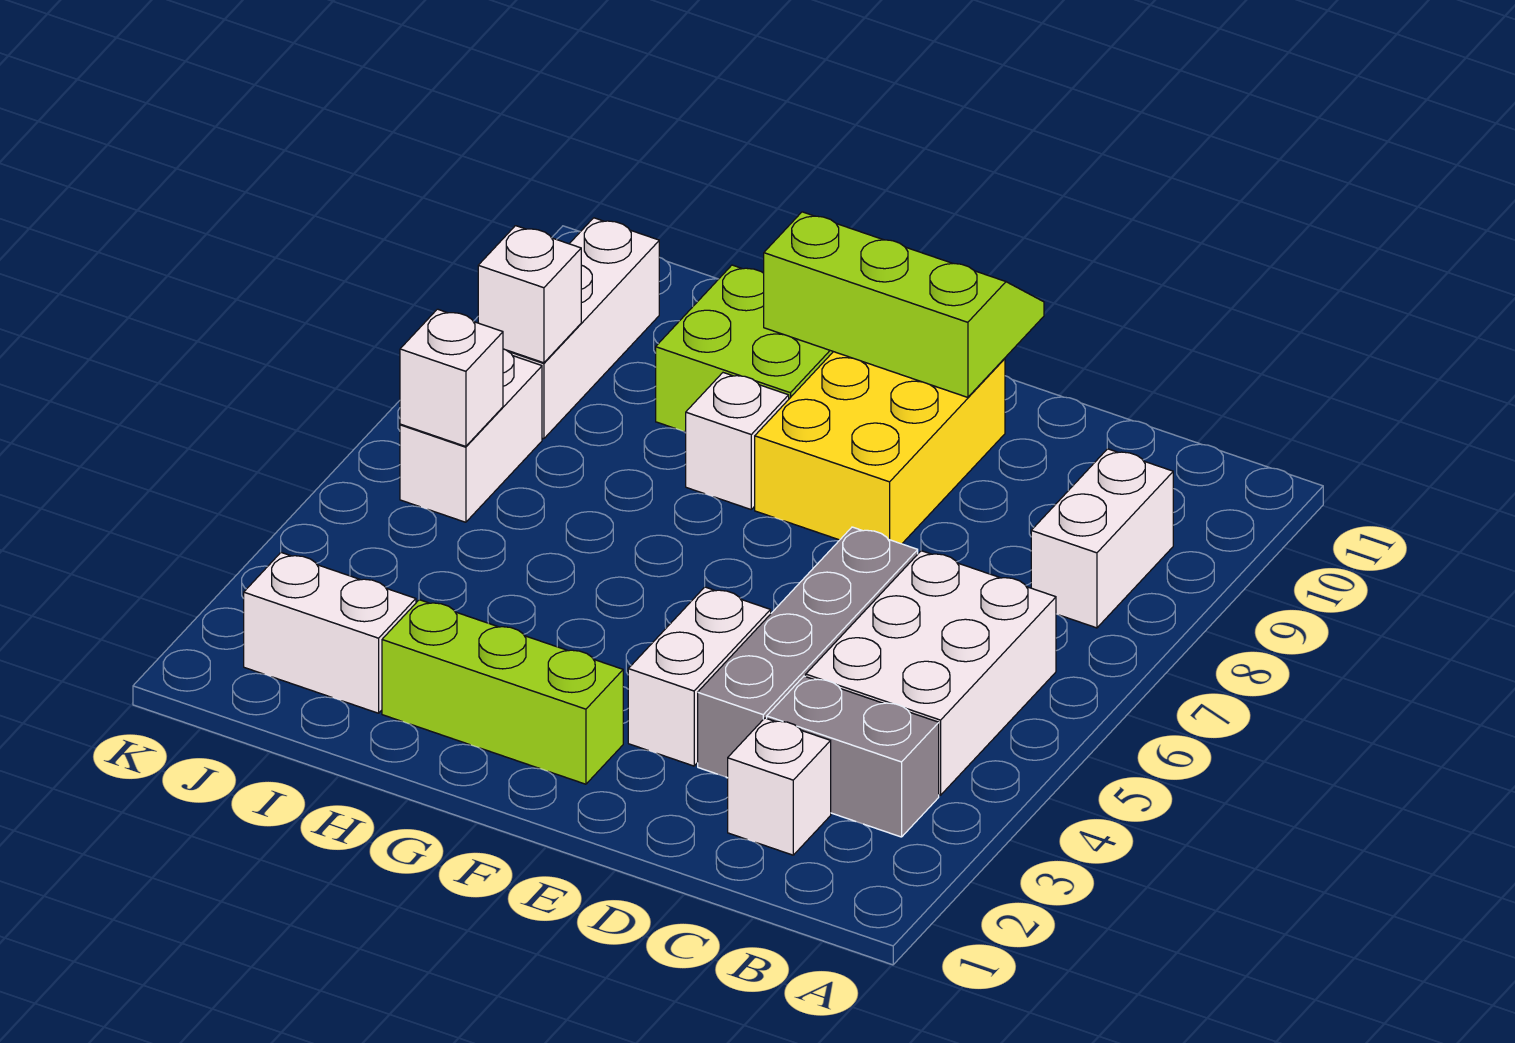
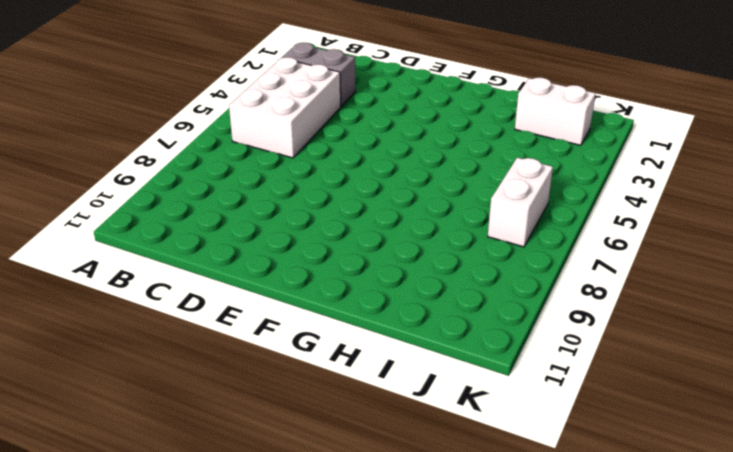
none -> white 1x2 brick [1031,449,1173,628]
none -> white 1x1 brick [728,718,831,855]
none -> grey 1x4 brick [698,527,918,778]

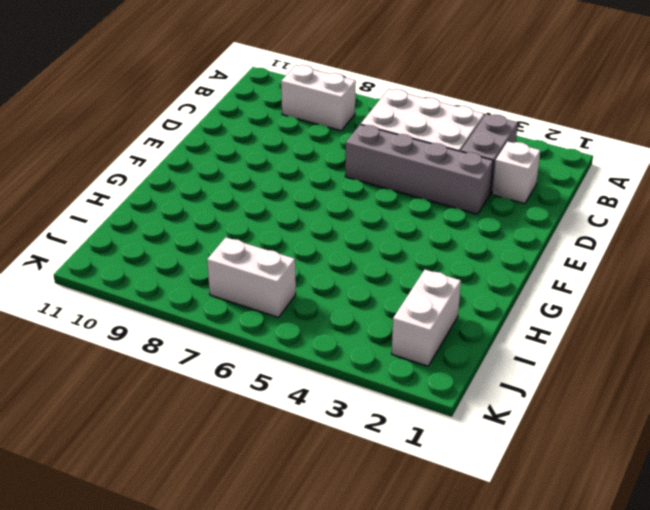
none -> white 1x2 brick [628,587,771,766]
none -> yellow 2x3 brick [755,352,1005,544]
none -> lime 1x3 brick [382,600,623,784]

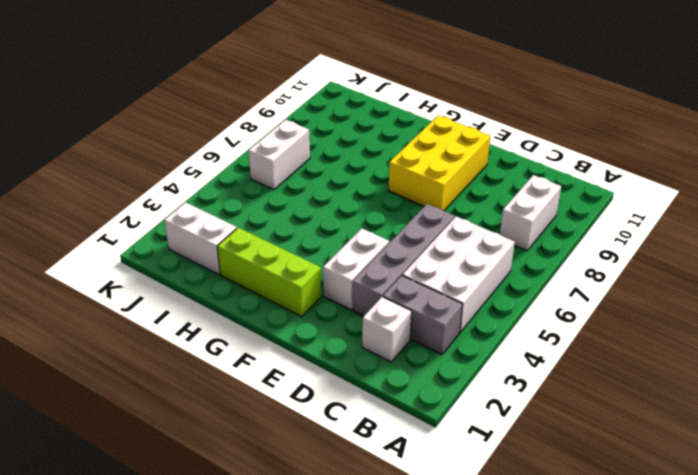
none -> white 1x1 brick [686,373,789,509]
none -> lime 2x2 brick [656,265,833,432]
none -> white 1x3 brick [507,218,659,439]

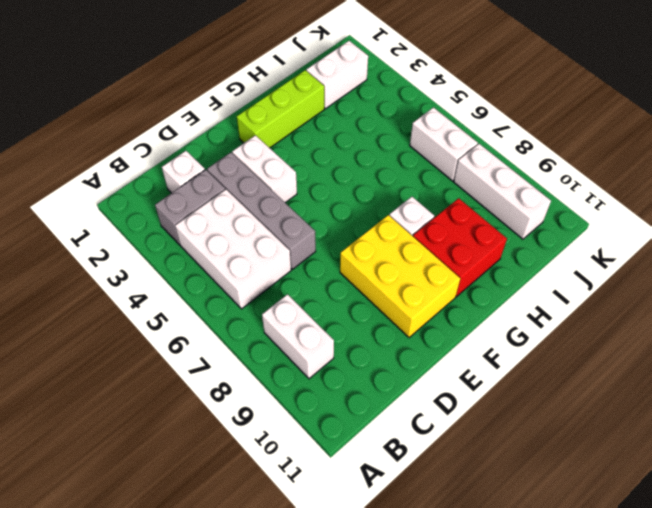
red 2x2 brick [413,198,507,297] -> lime 2x2 brick [656,265,833,432]
none -> lime 2x3 slope [764,212,1044,397]
none -> white 1x1 brick [400,309,503,446]
none -> white 1x1 brick [478,226,581,363]

